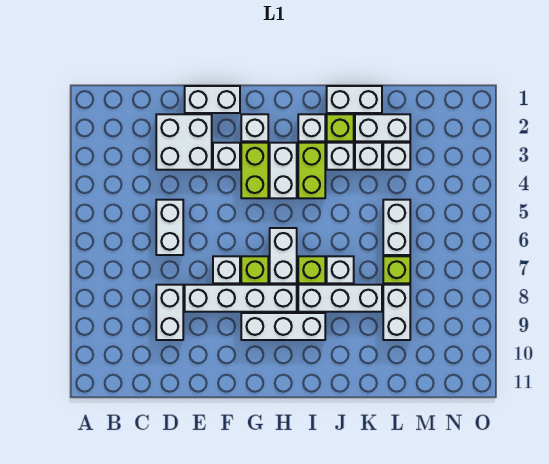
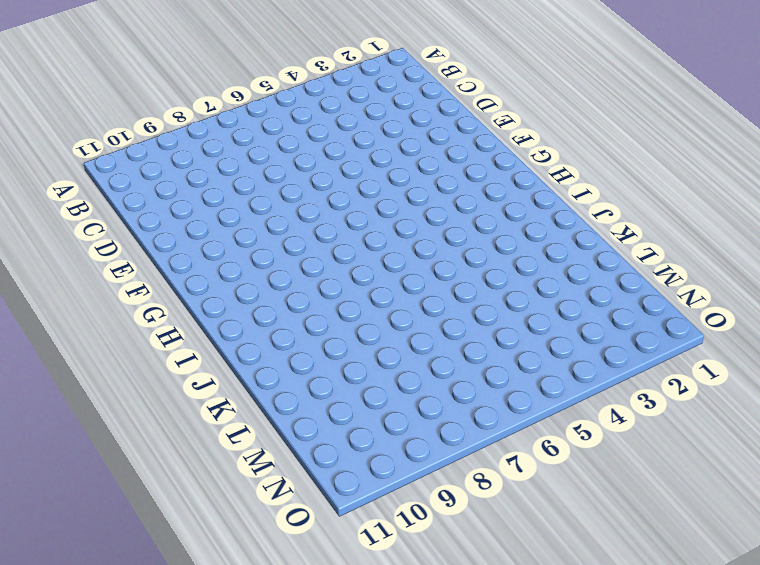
none -> white 2x2 brick [156,114,212,170]
none -> white 1x2 brick [156,200,183,255]
none -> white 1x2 brick [156,285,183,340]

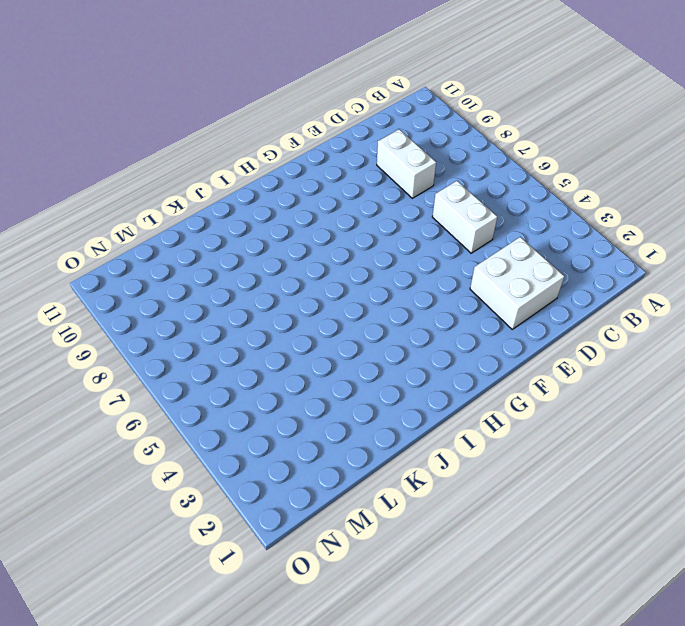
none -> white 1x2 brick [185,86,240,113]
none -> white 1x4 brick [185,285,297,312]
none -> white 1x1 brick [213,143,240,170]

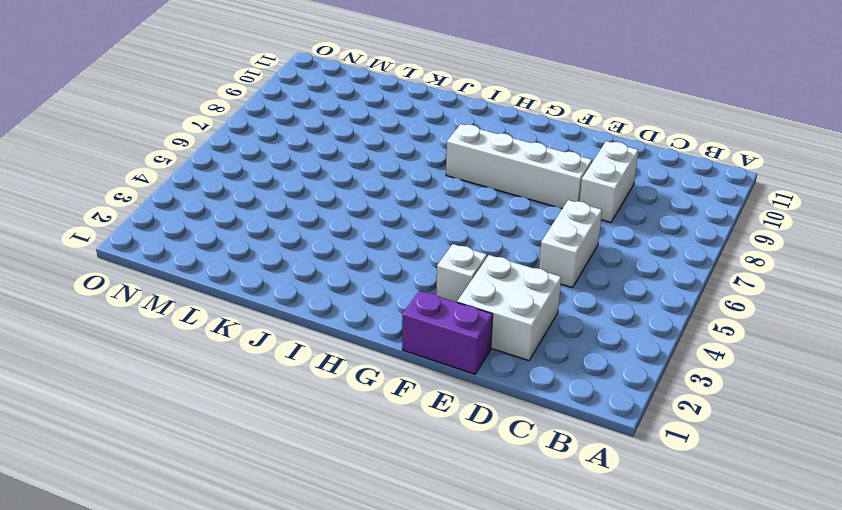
purple 1x2 brick [402,291,493,374] -> white 1x2 brick [185,86,240,113]
none -> white 1x1 brick [213,256,240,283]
none -> white 1x1 brick [241,114,268,141]
none -> lime 1x2 brick [241,143,268,198]

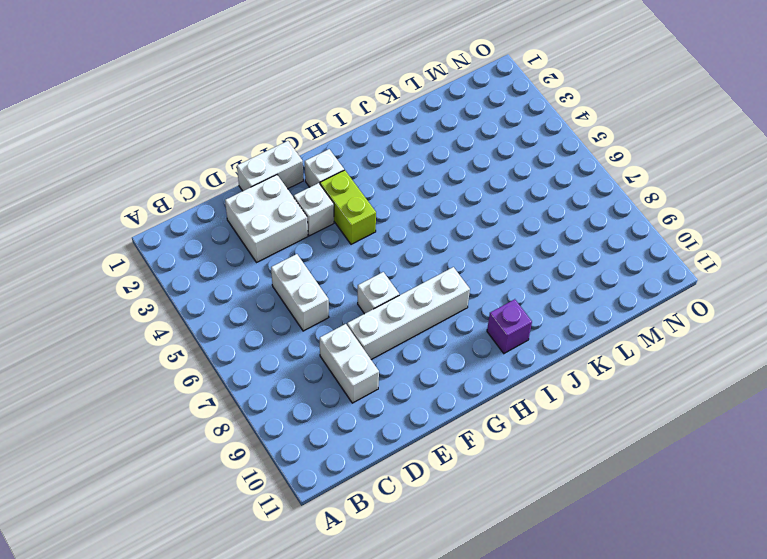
purple 1x1 brick [487,299,532,353] -> none
none -> lime 1x1 brick [241,256,268,283]
none -> white 1x3 brick [241,313,325,340]
none -> white 1x2 brick [270,143,297,198]

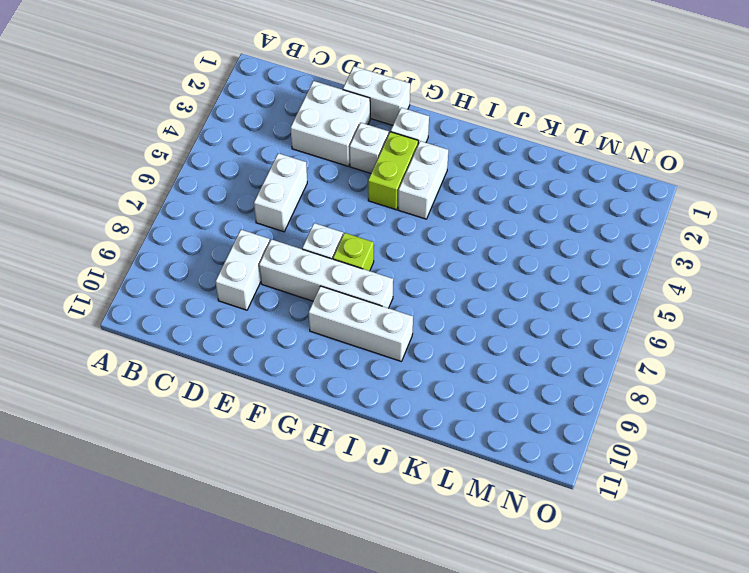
none -> white 1x2 brick [270,228,297,283]
none -> white 1x1 brick [298,114,325,141]
none -> lime 1x2 brick [298,143,325,198]

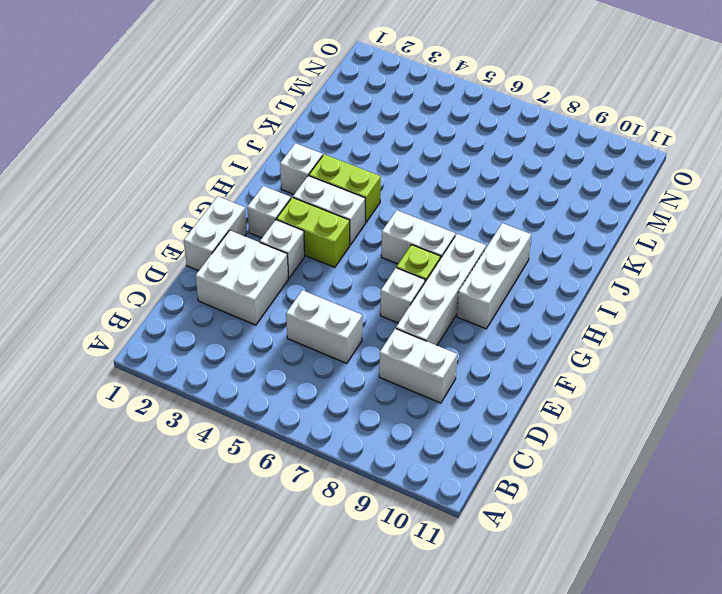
none -> lime 1x1 brick [298,256,325,283]
none -> white 1x3 brick [298,285,382,312]
none -> white 1x2 brick [327,86,382,113]

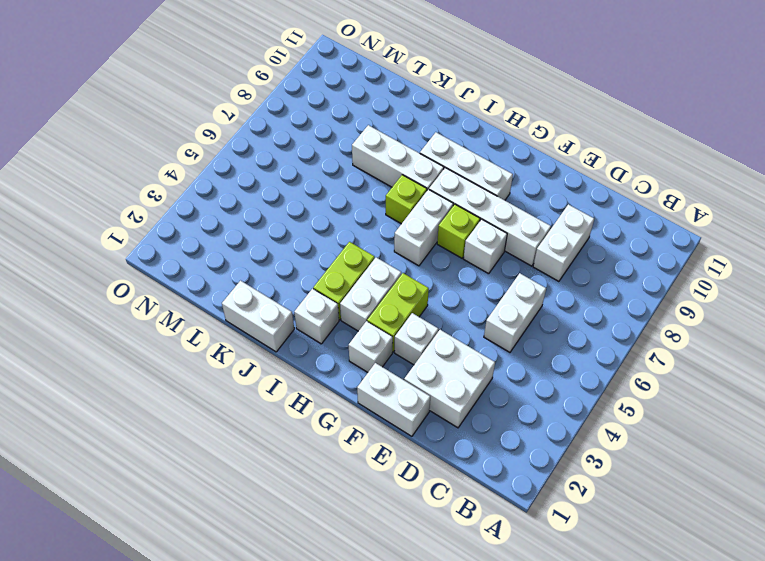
none -> lime 1x1 brick [327,114,354,141]
none -> white 1x1 brick [327,143,354,170]
none -> white 1x1 brick [327,256,354,283]

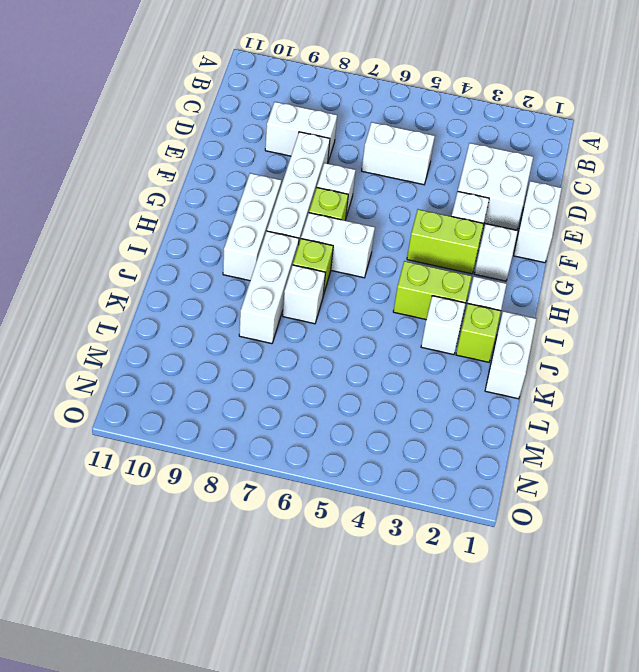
none -> white 1x2 brick [270,143,297,198]
none -> white 1x2 brick [355,114,410,141]
none -> white 1x1 brick [355,143,382,170]

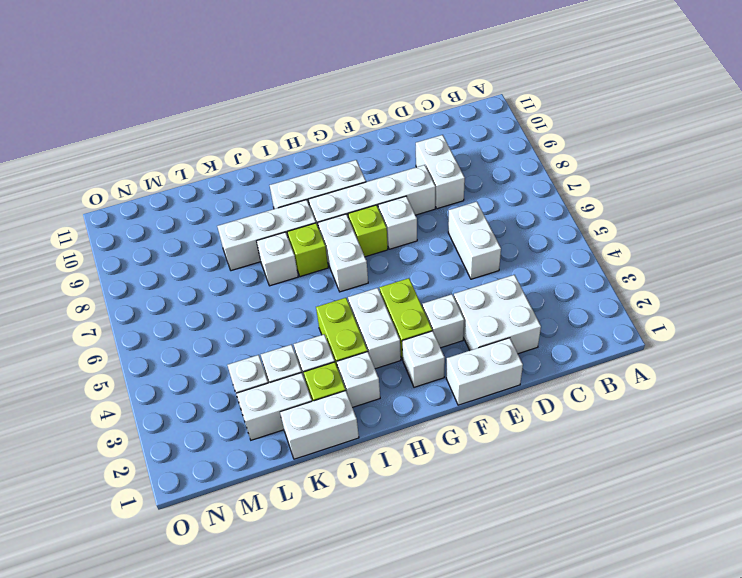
none -> white 1x2 brick [383,200,410,255]
none -> lime 1x1 brick [383,256,410,283]
none -> white 1x2 brick [383,285,410,340]

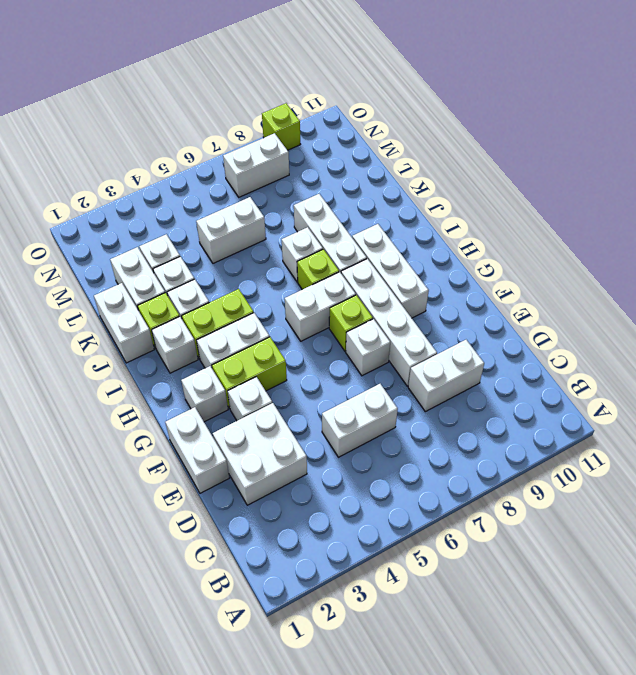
white 1x2 brick [223,133,289,197] -> white 1x2 brick moved to [383,285,410,340]
lime 1x1 brick [262,103,301,150] -> lime 1x1 brick moved to [383,256,410,283]

